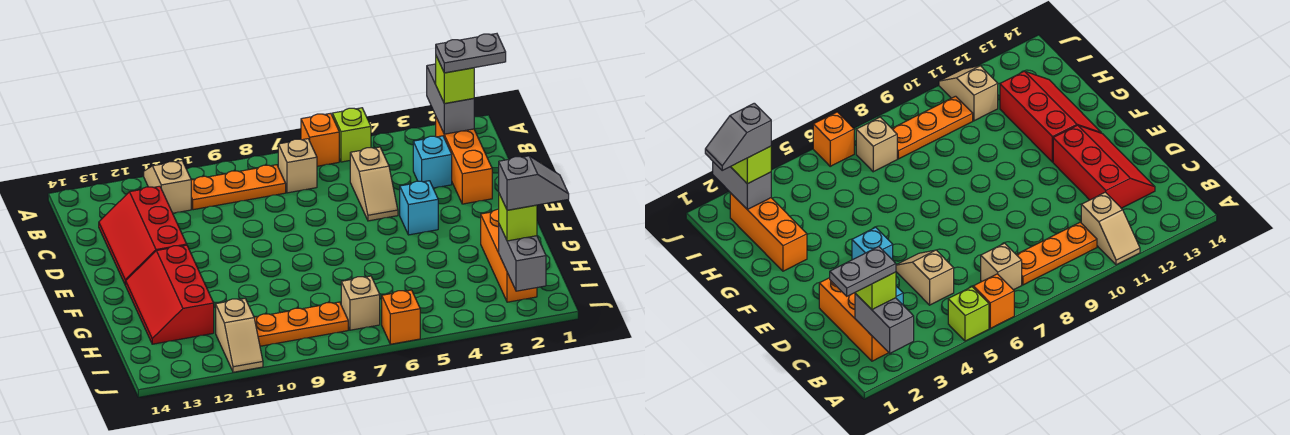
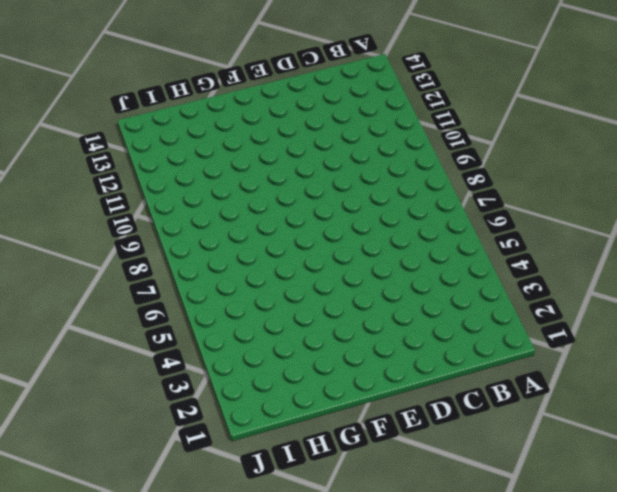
none -> lime 1x1 brick [332,108,371,162]
none -> orange 1x1 brick [301,113,339,166]
none -> tan 1x2 slope [144,161,191,213]

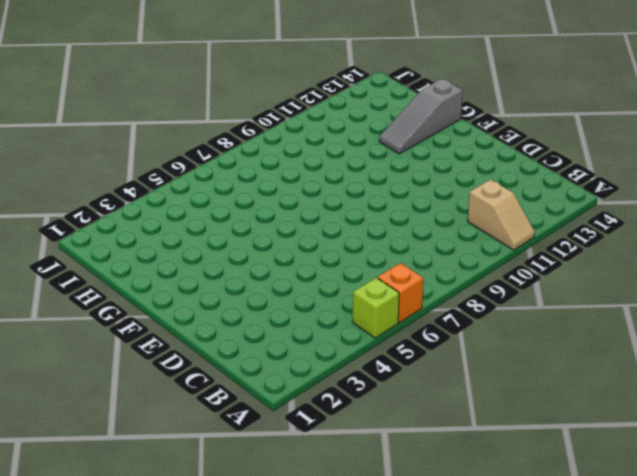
grey 1x3 slope [379,79,462,154] -> red 2x3 slope [126,245,214,344]
none -> orange 1x3 brick [436,118,492,204]
none -> tan 1x1 brick [278,139,317,193]
none -> orange 1x3 plate [191,165,286,210]

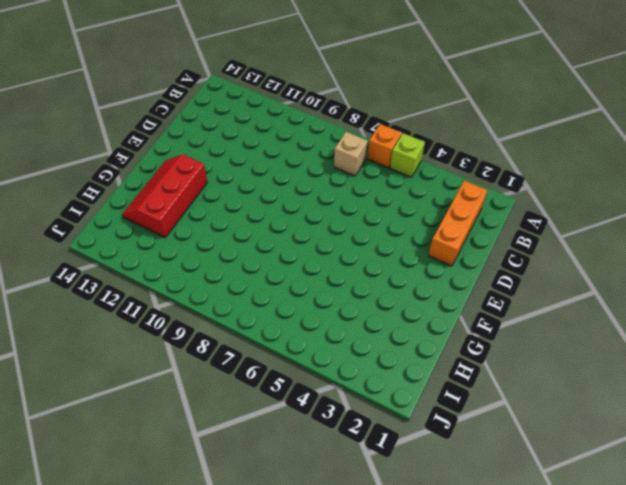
none -> tan 1x2 slope [144,161,191,213]
none -> orange 1x3 plate [191,165,286,210]
none -> cyan 1x1 brick [413,136,452,188]

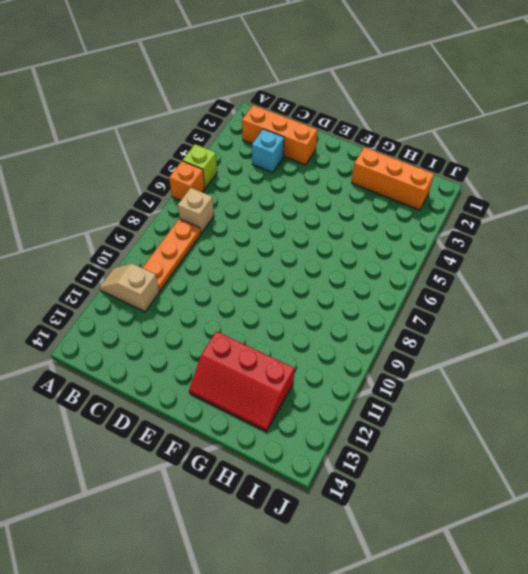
none -> tan 1x2 slope [350,147,398,221]
none -> red 2x3 slope [99,186,187,285]
none -> cyan 1x1 brick [400,181,438,235]

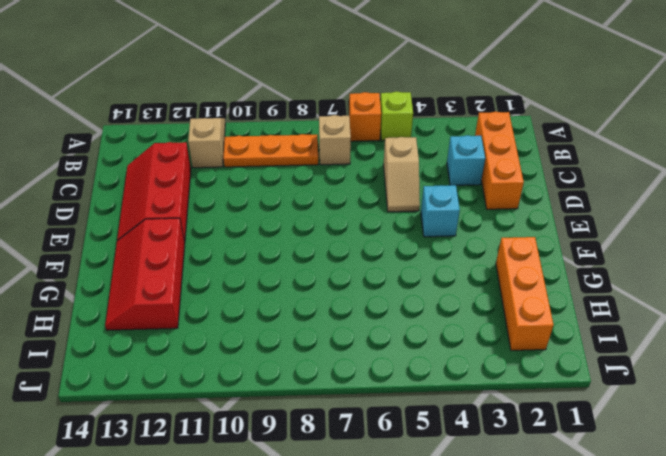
none -> tan 1x1 brick [341,276,380,330]
none -> orange 1x3 plate [254,302,348,346]
none -> tan 1x2 slope [216,299,263,372]

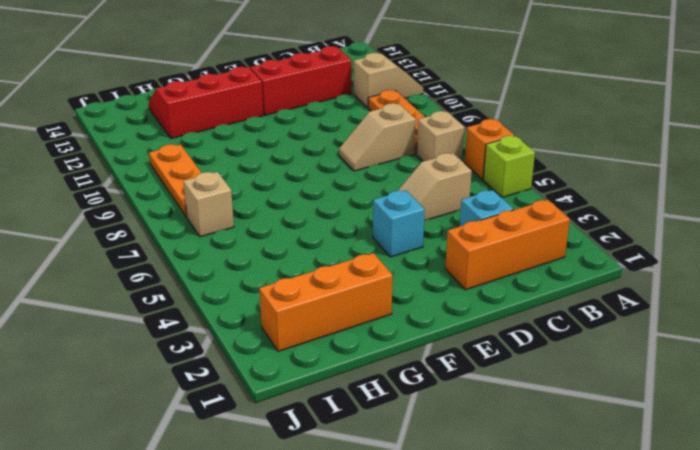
tan 1x2 slope [339,103,416,171] -> tan 1x2 slope moved to [216,299,263,372]
none -> orange 1x1 brick [382,290,420,344]
none -> grey 1x2 brick [427,64,474,134]
none -> grey 1x2 brick [499,225,546,291]

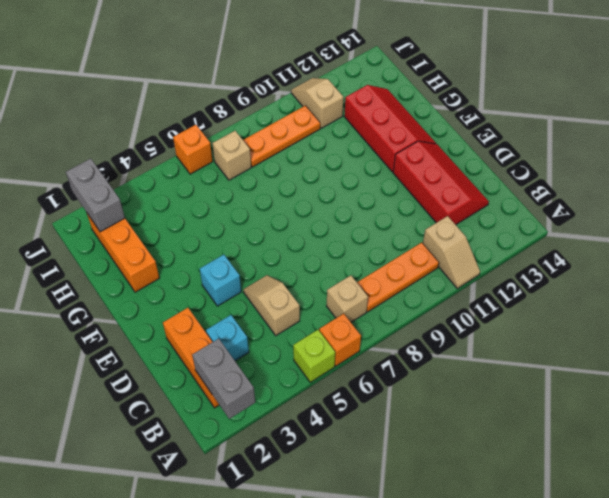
none -> lime 1x1 brick [436,56,474,104]
none -> lime 1x1 brick [499,194,537,241]
none -> grey 1x2 plate [436,34,506,73]

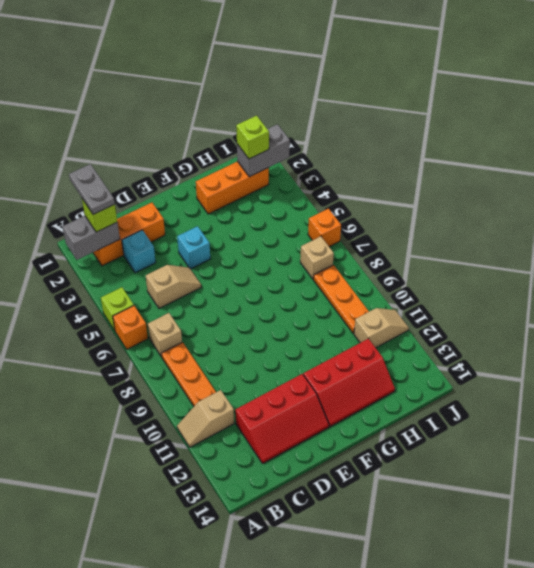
none -> grey 1x2 slope [499,156,569,210]

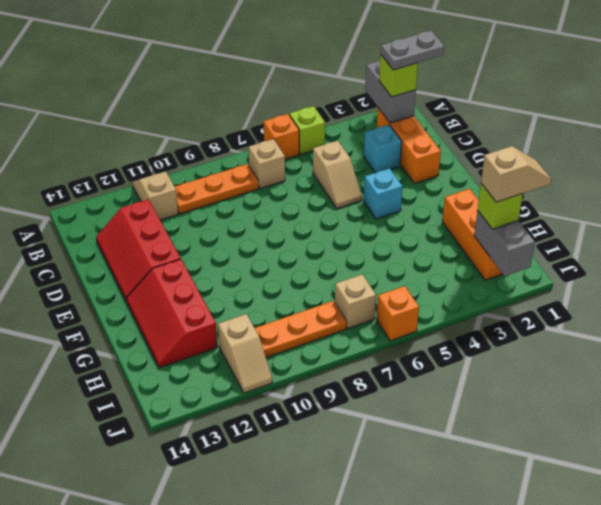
tan 1x2 slope [481,146,551,202] -> grey 1x2 slope [499,156,569,210]

